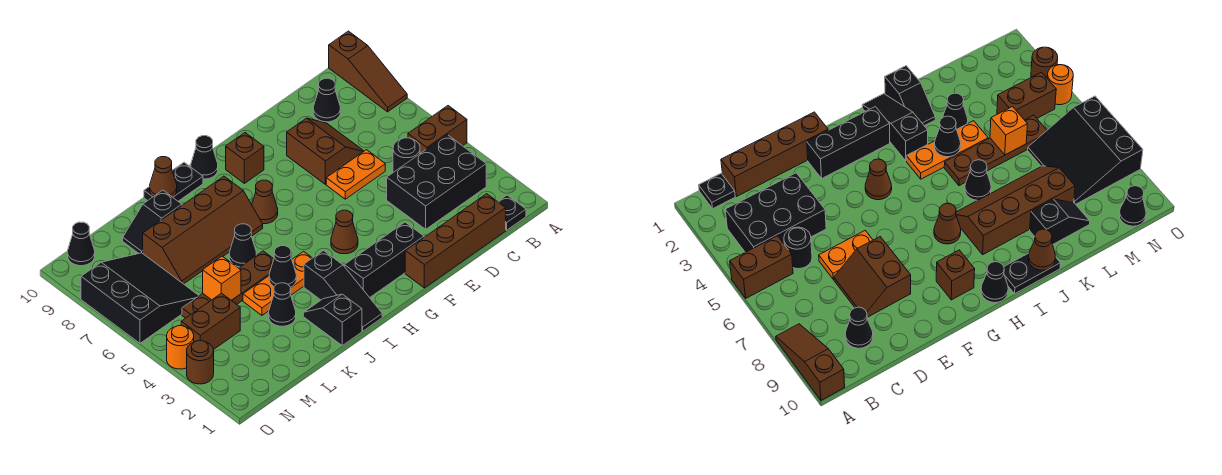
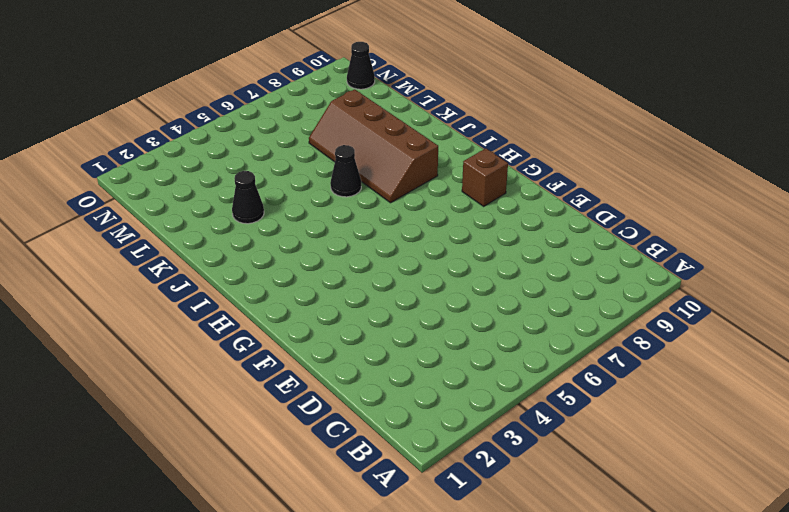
none -> brown 1x2 brick [408,106,467,153]
none -> brown 1x3 slope [329,31,407,112]
none -> black 1x1 plate [498,195,526,230]
none -> black 2x3 brick [387,135,486,229]

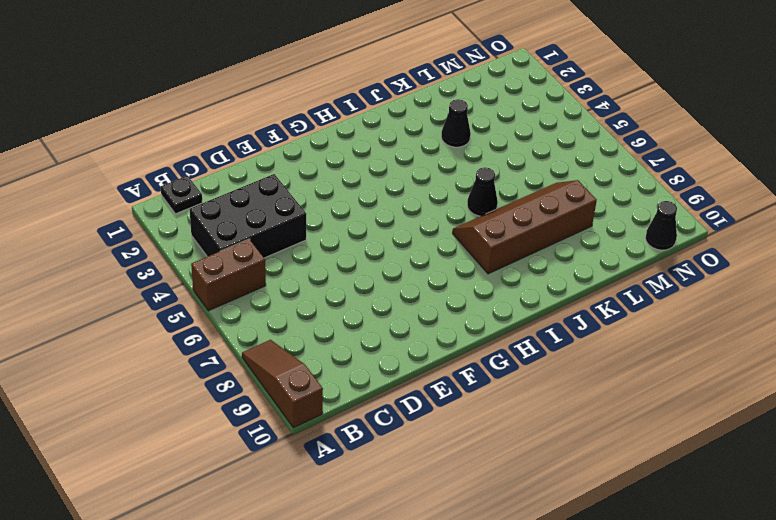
none -> brown 1x4 brick [405,194,506,288]
none -> black 1x1 round brick [393,138,420,172]
none -> black 1x1 cone [313,78,340,122]
none -> orange 1x2 plate [326,150,385,199]

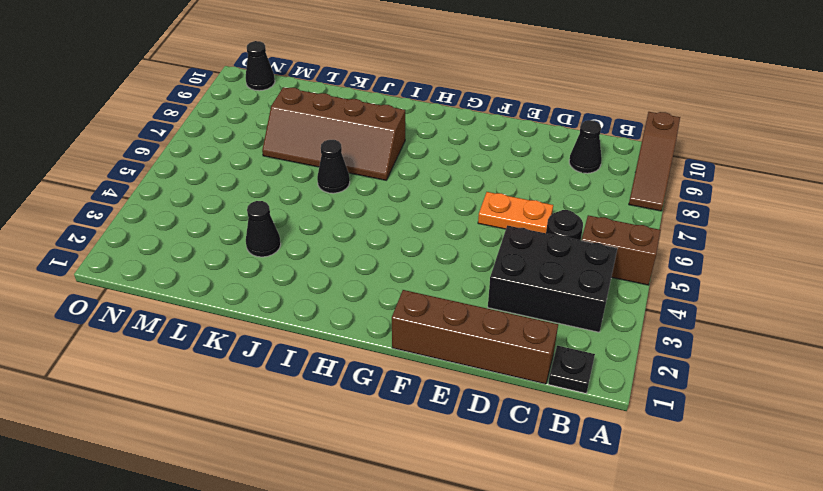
none -> brown 2x2 slope [287,118,364,184]
none -> black 1x3 brick [344,222,424,297]
none -> brown 1x1 cone [331,210,358,254]
none -> brown 1x1 brick [226,133,264,183]

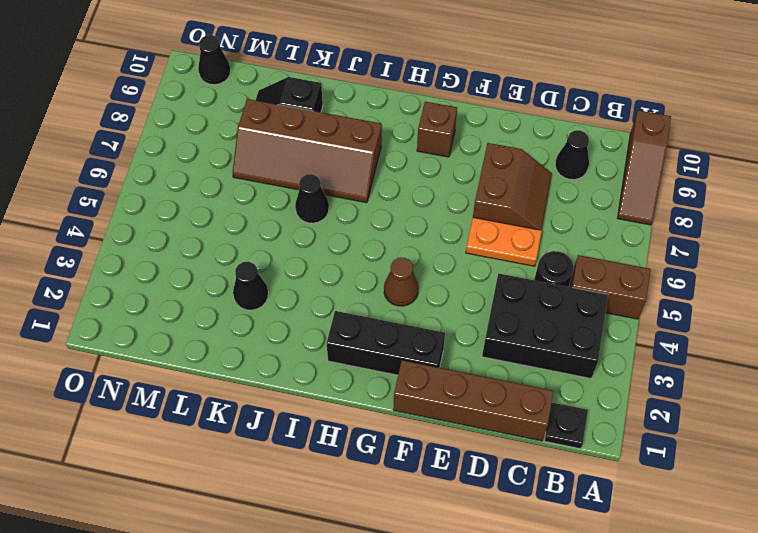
none -> brown 1x1 cone [252,180,278,224]
none -> black 1x1 cone [191,136,218,179]
none -> black 1x3 slope [304,251,382,331]
none -> orange 1x3 plate [243,251,312,315]

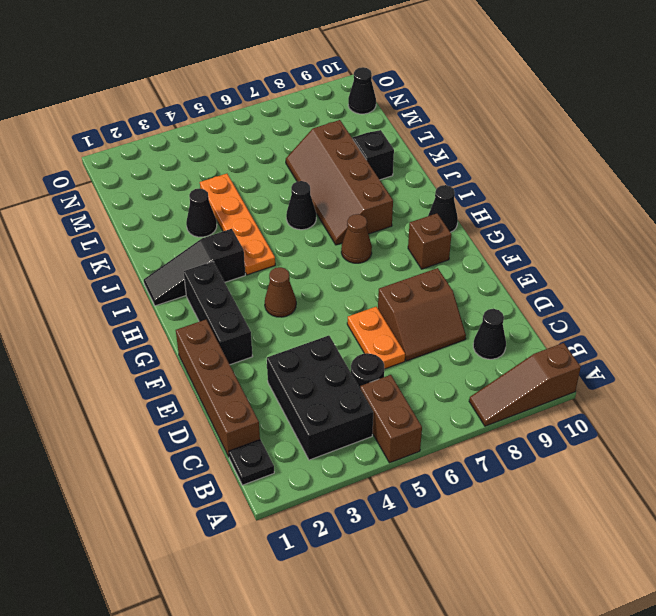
orange 1x4 plate [200,174,275,275] -> orange 1x3 plate [243,251,312,315]
none -> black 1x2 plate [144,162,203,201]
none -> black 1x2 slope [303,294,362,345]
none -> brown 1x4 plate [182,251,274,318]
none -> brown 1x2 brick [181,293,240,349]

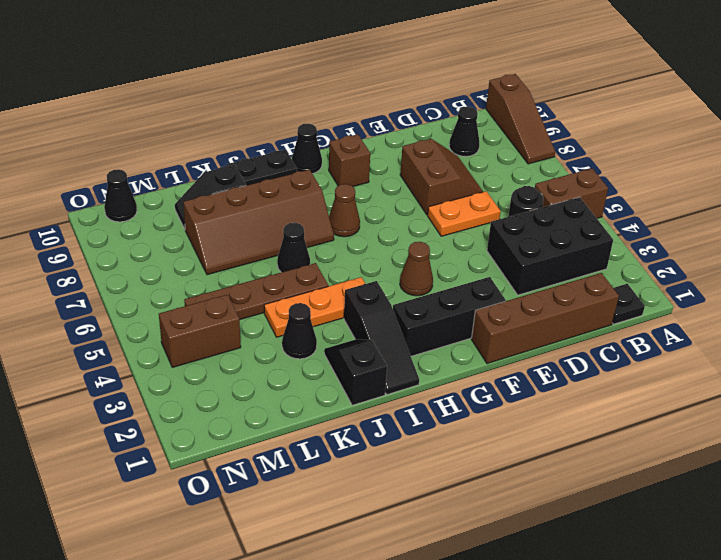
none -> black 3x3 slope [81,253,199,343]
none -> brown 1x1 round brick [187,341,214,384]
none -> orange 1x1 round brick [167,326,194,369]
none -> black 1x1 cone [269,246,296,287]

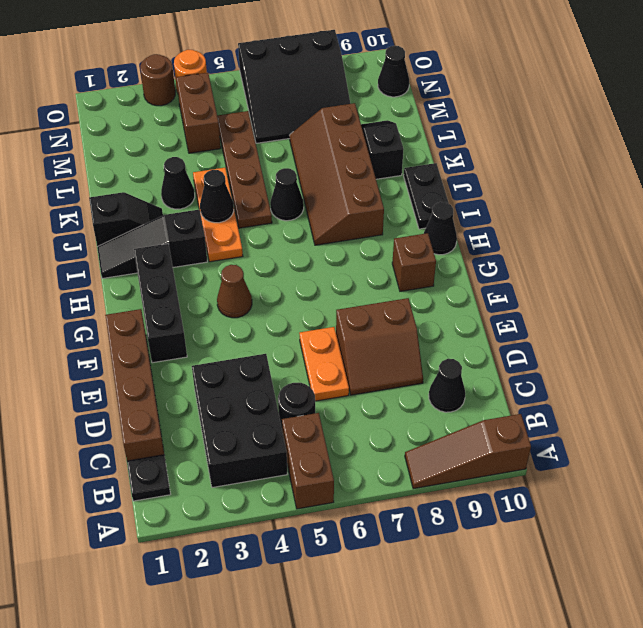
none -> brown 1x1 cone [252,180,278,224]
none -> brown 1x1 cone [150,157,177,197]
none -> orange 1x1 brick [203,256,241,300]

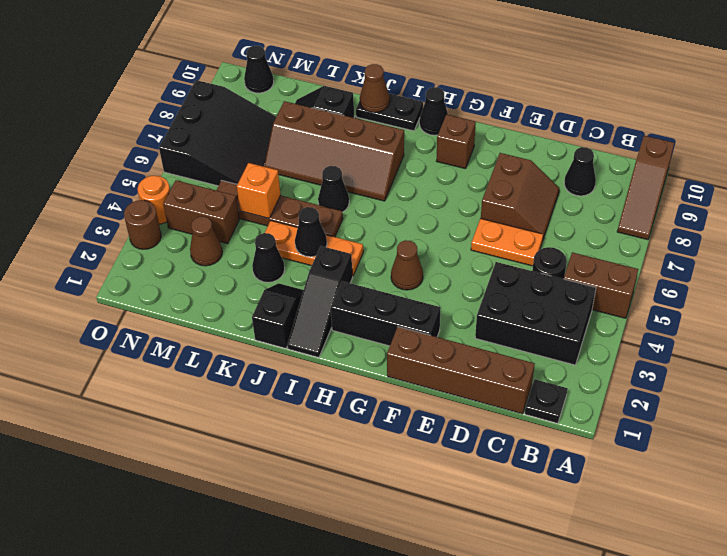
brown 1x1 cone [190,217,222,266] -> brown 1x1 cone moved to [252,180,278,224]

